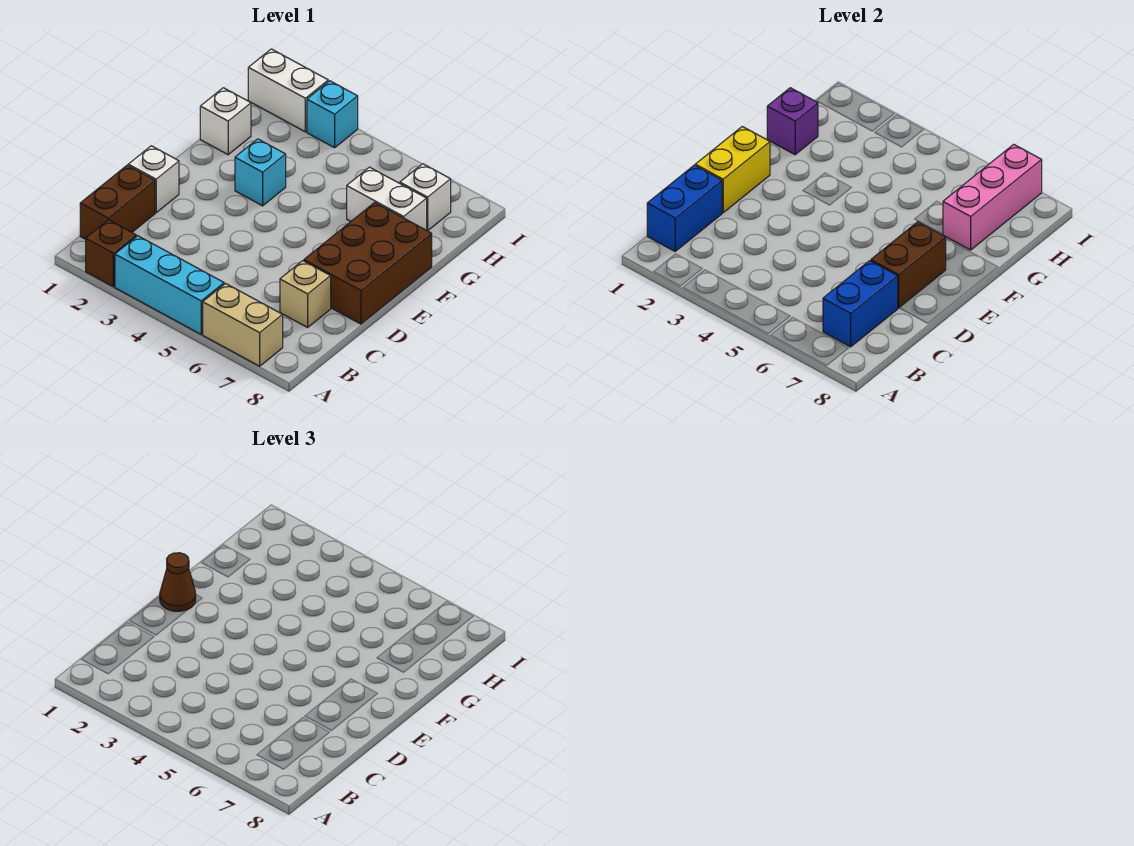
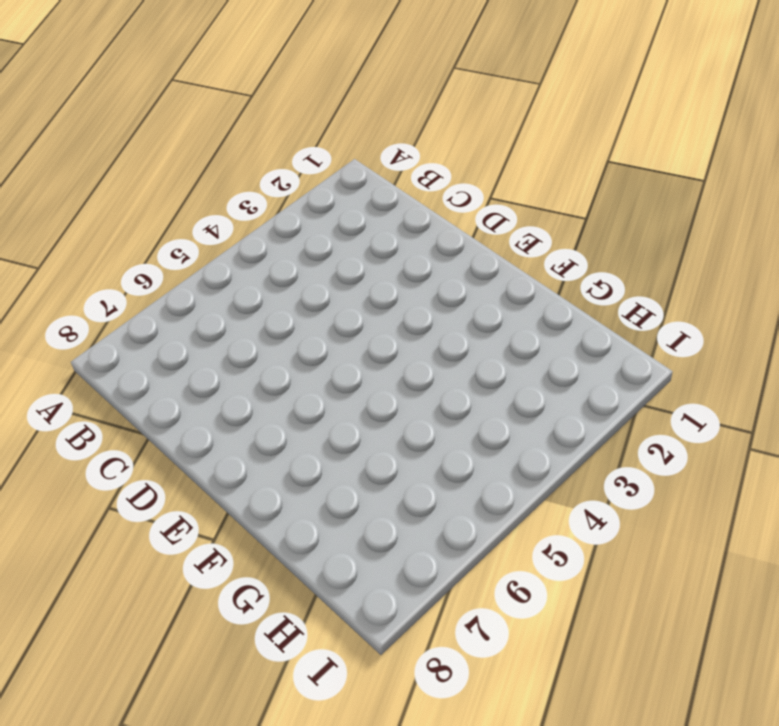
none -> brown 1x1 brick [86,220,136,287]
none -> cyan 1x3 brick [115,236,224,334]
none -> tan 1x2 brick [203,284,283,366]

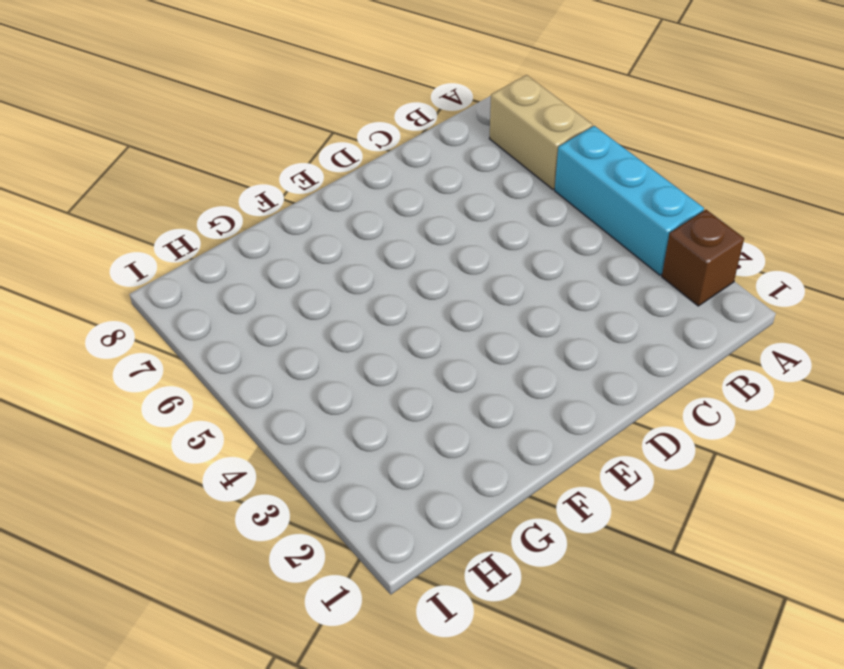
none -> brown 1x2 brick [80,165,155,239]
none -> tan 1x1 brick [280,261,331,327]
none -> white 1x1 brick [128,146,179,213]

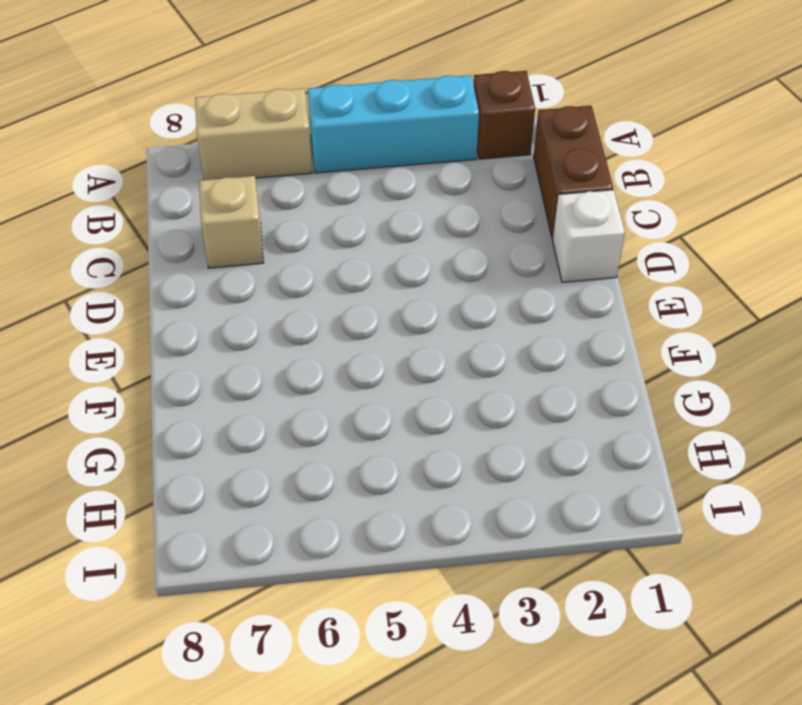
none -> brown 2x3 brick [304,203,432,324]
none -> cyan 1x1 brick [235,139,286,206]
none -> white 1x1 brick [200,88,251,155]

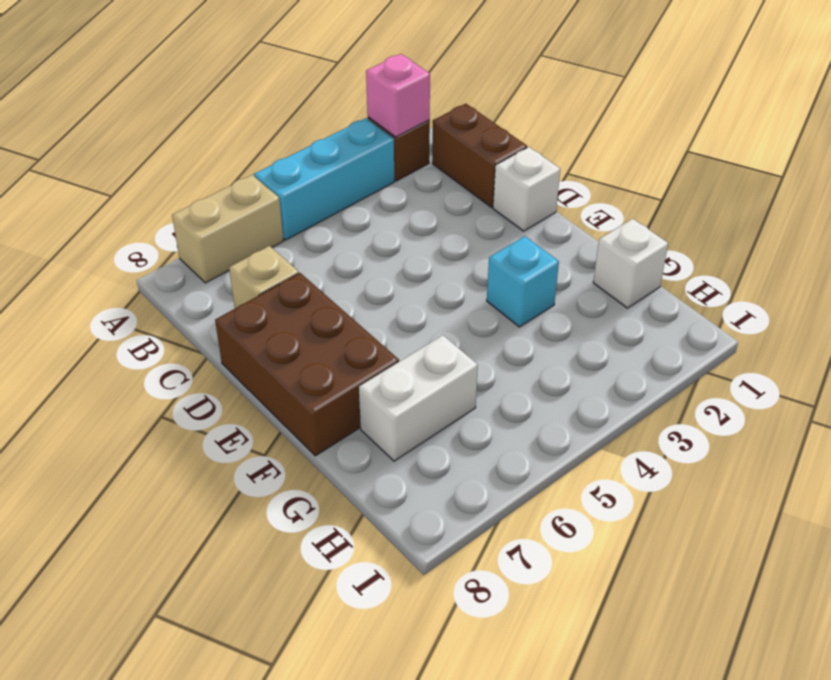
pink 1x1 brick [366,54,430,137] -> none
none -> white 1x1 brick [400,164,451,231]
none -> white 1x2 brick [248,49,328,132]
none -> cyan 1x1 brick [307,81,358,148]

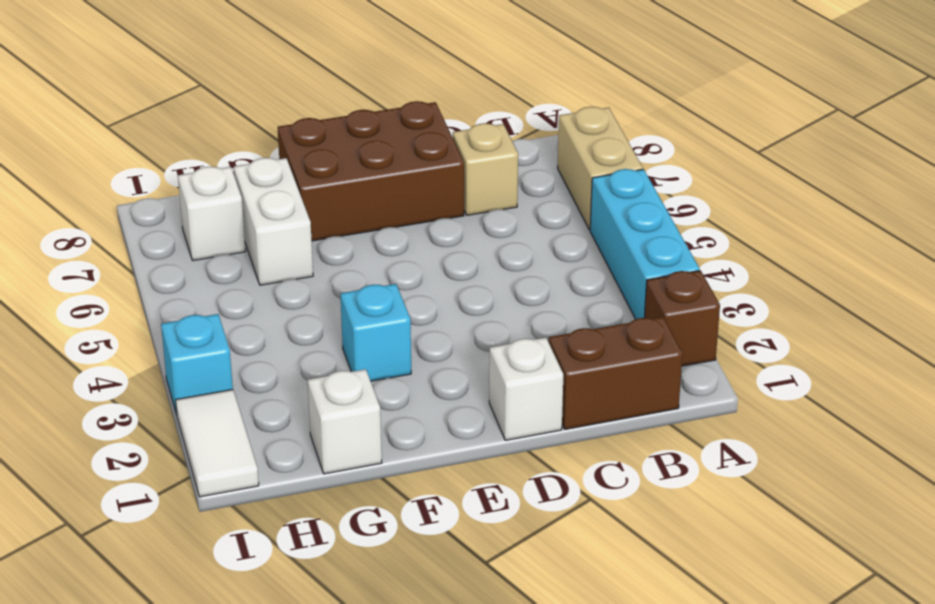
white 1x2 tile [176,390,259,497] -> white 1x2 brick [248,49,328,132]
none -> blue 1x2 brick [647,165,722,251]
none -> blue 1x2 brick [823,261,898,347]
none -> yellow 1x2 brick [695,127,770,213]

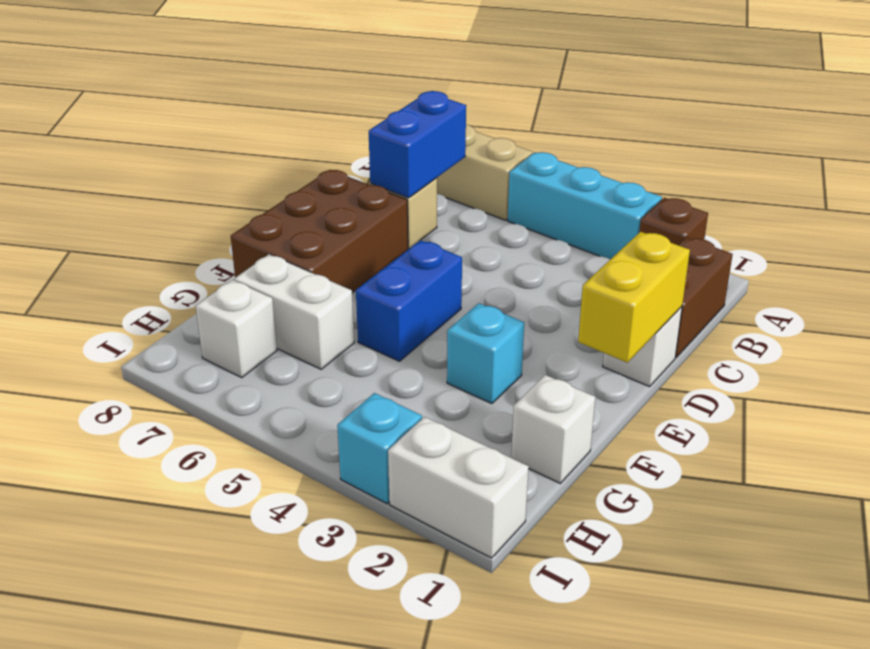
blue 1x2 brick [356,240,462,361] -> blue 1x2 brick moved to [647,165,722,251]
none -> brown 1x2 brick [871,222,946,308]
none -> purple 1x1 brick [767,88,818,155]
none -> pink 1x3 brick [943,144,1042,250]

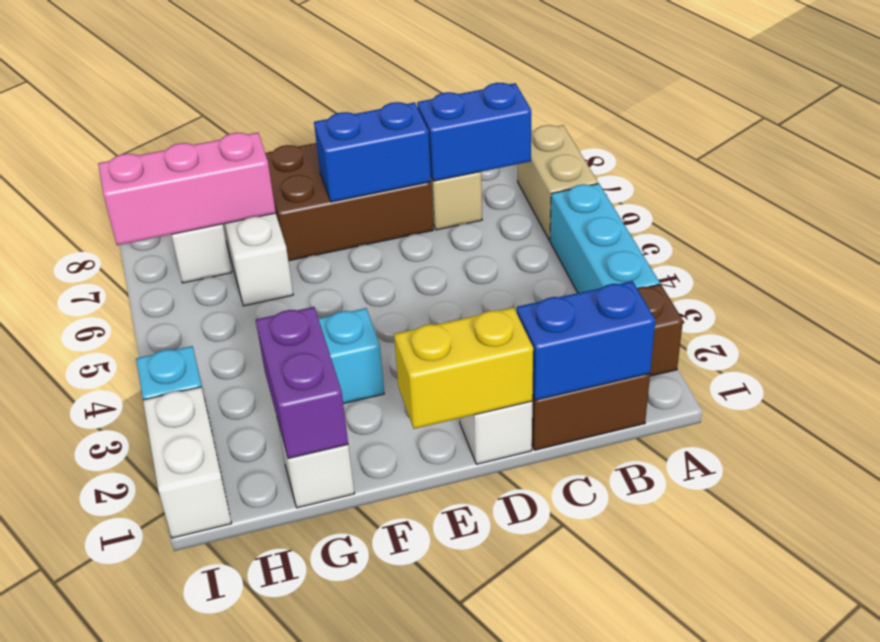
blue 1x2 brick [314,102,431,202] -> brown 1x2 brick [871,222,946,308]
purple 1x2 brick [256,307,348,458] -> purple 1x1 brick [767,88,818,155]
none -> brown 1x1 cone [160,553,196,611]

